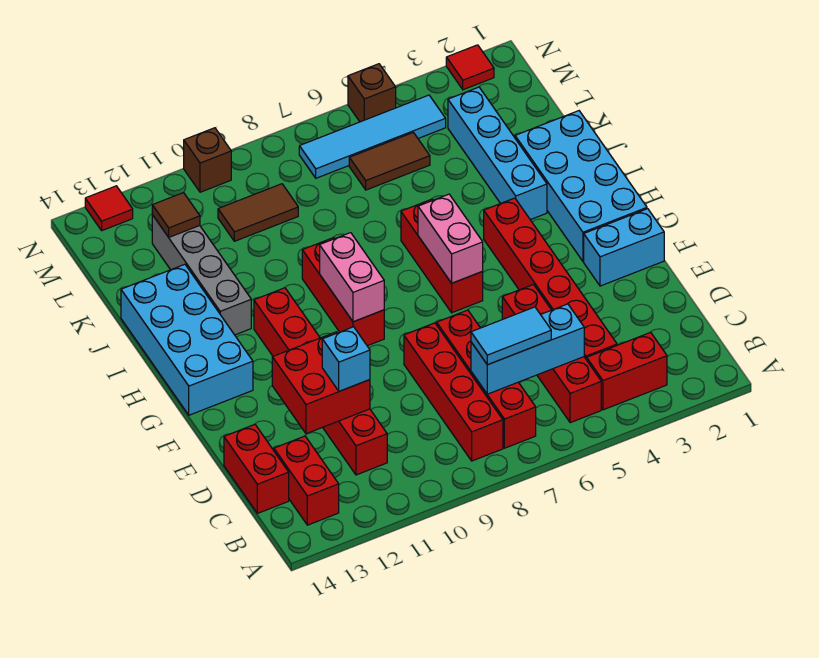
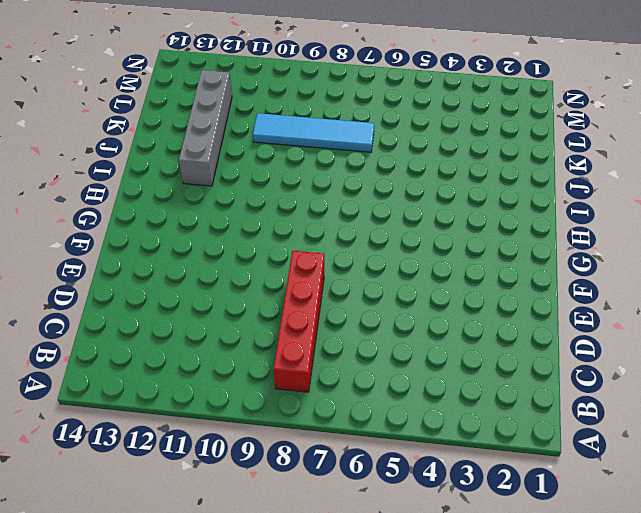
cyan 1x4 tile [253,113,374,152] -> cyan 1x4 tile moved to [299,95,446,178]
none -> red 1x2 brick [587,332,667,410]
none -> red 1x4 brick [502,285,601,423]
none -> red 1x4 brick [437,310,536,448]

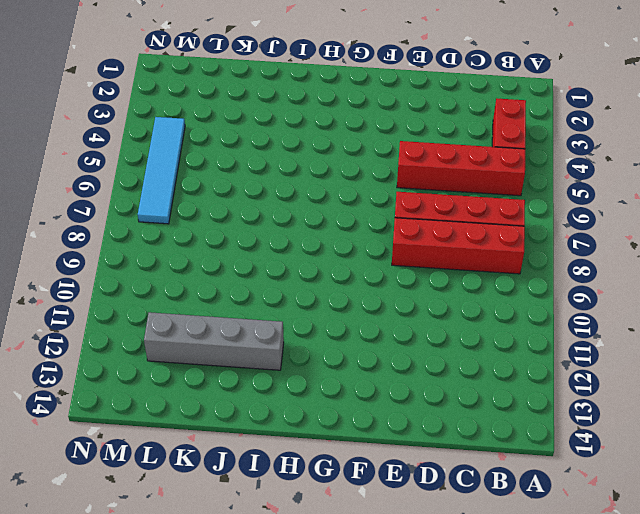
none -> red 1x2 brick [274,436,339,525]
none -> red 1x6 brick [484,198,617,360]
none -> red 1x6 brick [254,288,387,475]

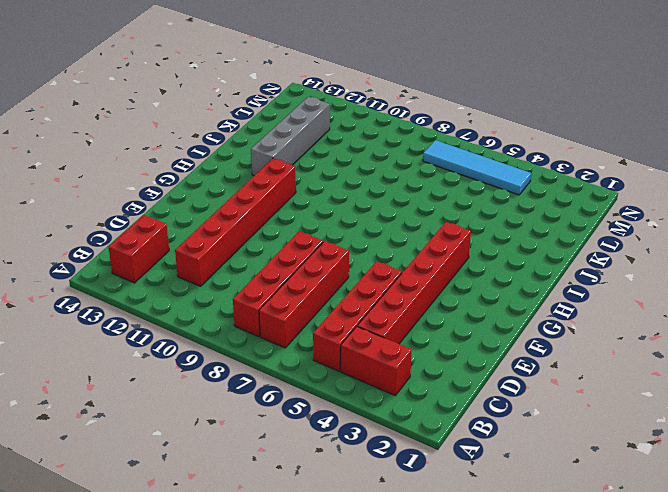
none -> red 1x2 brick [224,424,289,513]
none -> cyan 1x2 brick [584,209,664,286]
none -> cyan 2x4 brick [515,111,647,261]

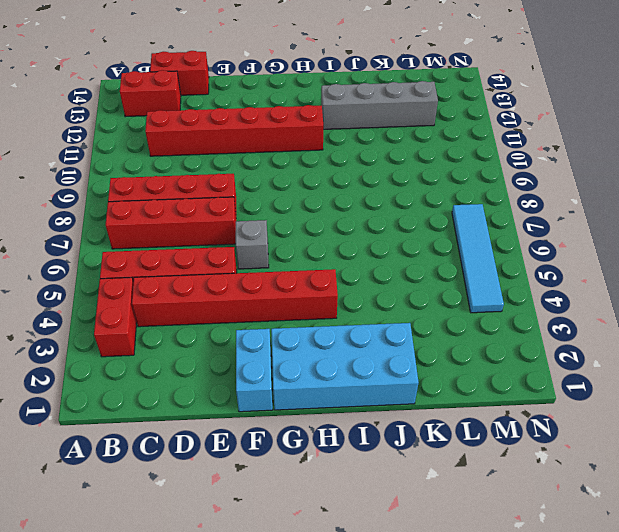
grey 1x1 brick [236,220,269,269] -> none
none -> red 1x3 brick [401,199,483,313]
none -> red 1x3 brick [302,238,384,346]
none -> cyan 2x4 brick [121,264,253,415]

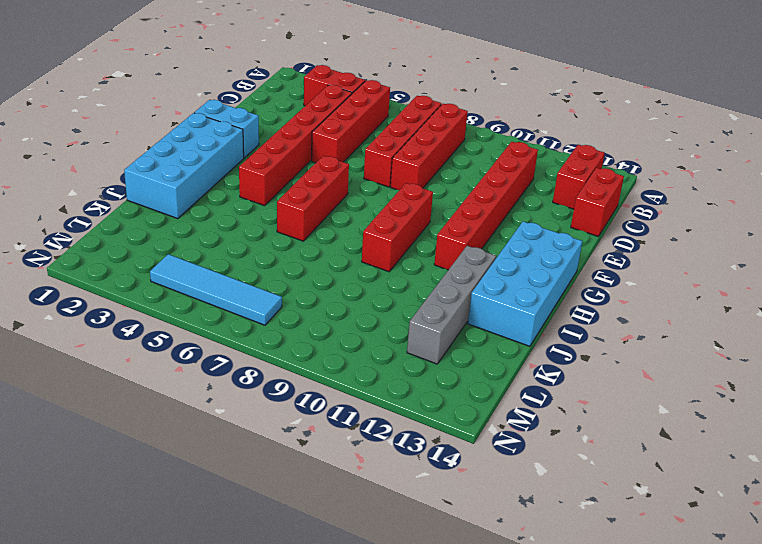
none -> cyan 1x4 brick [448,87,547,220]
none -> brown 1x2 tile [349,132,430,190]
none -> brown 1x2 tile [218,184,298,241]

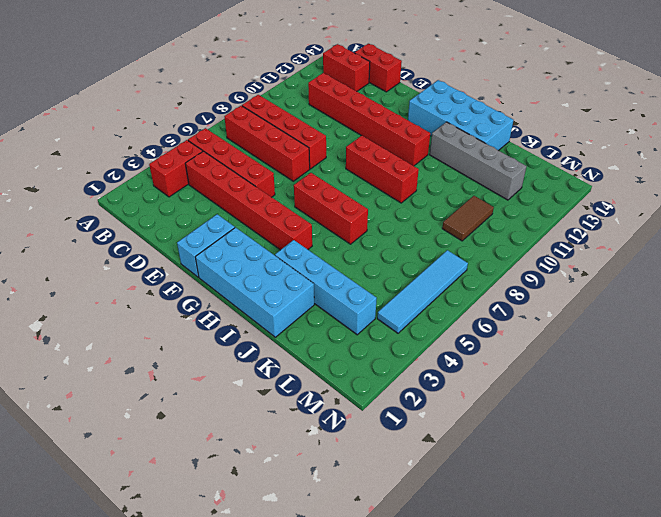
none -> brown 1x2 tile [349,132,430,190]
none -> red 1x1 tile [446,45,494,90]
none -> brown 1x1 brick [348,64,396,122]

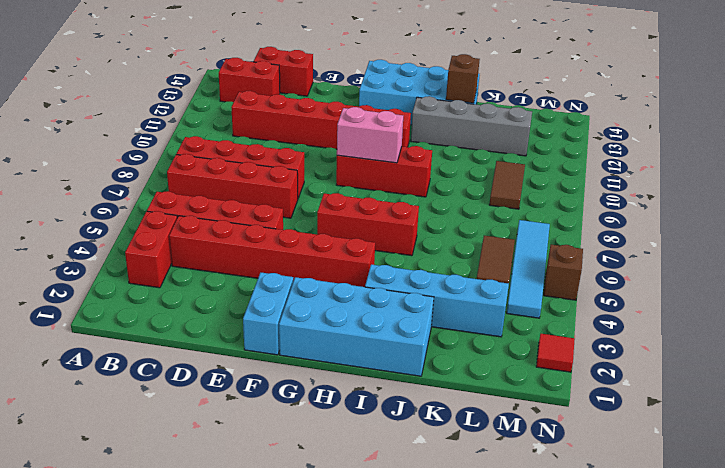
brown 1x1 brick [446,54,480,103] -> brown 1x1 brick moved to [184,128,231,192]
none -> red 1x1 tile [85,186,133,231]
none -> cyan 1x3 brick [471,304,584,394]
none -> red 2x2 brick [272,332,370,434]

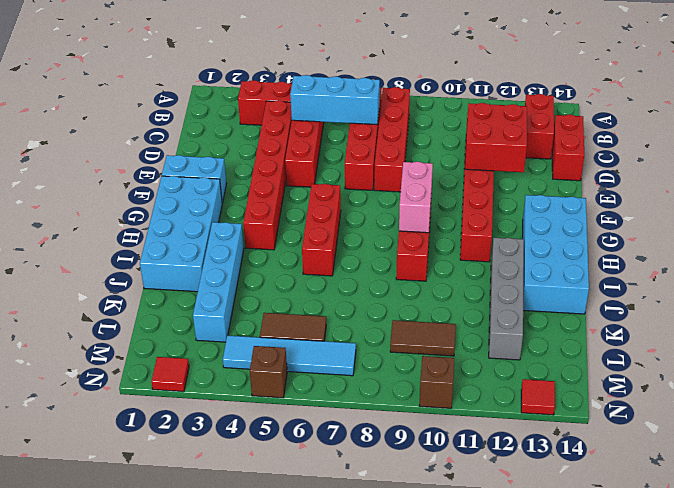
none -> pink 1x2 brick [418,194,483,283]
none -> brown 1x1 tile [152,193,200,237]
none -> cyan 1x2 tile [471,307,551,365]

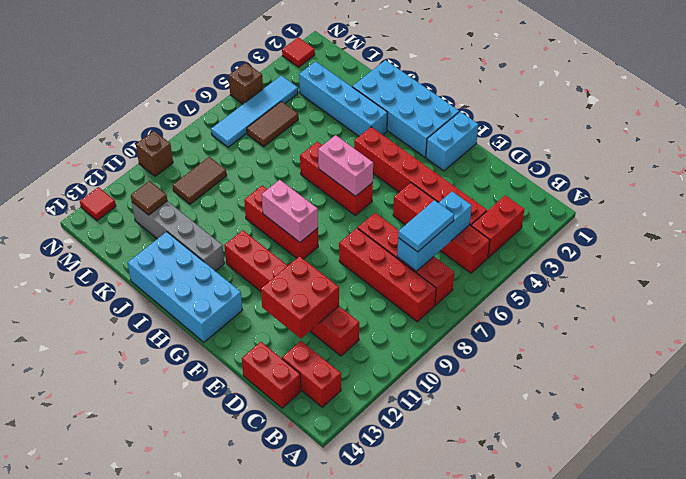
none -> cyan 1x1 brick [322,327,370,391]

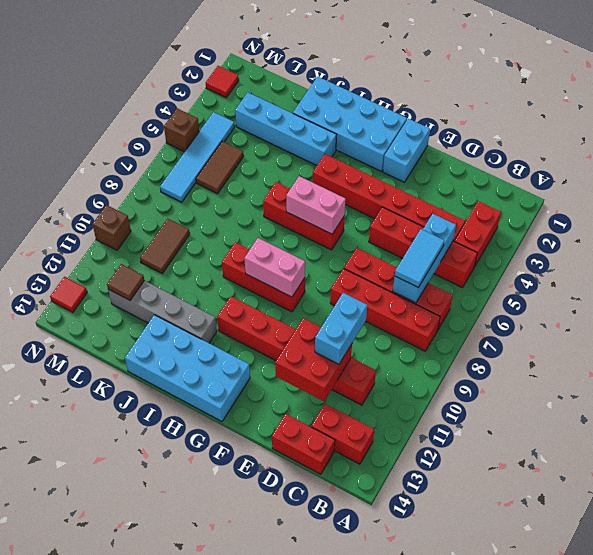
cyan 1x2 brick [315,293,367,364] -> cyan 1x1 brick [322,327,370,391]

